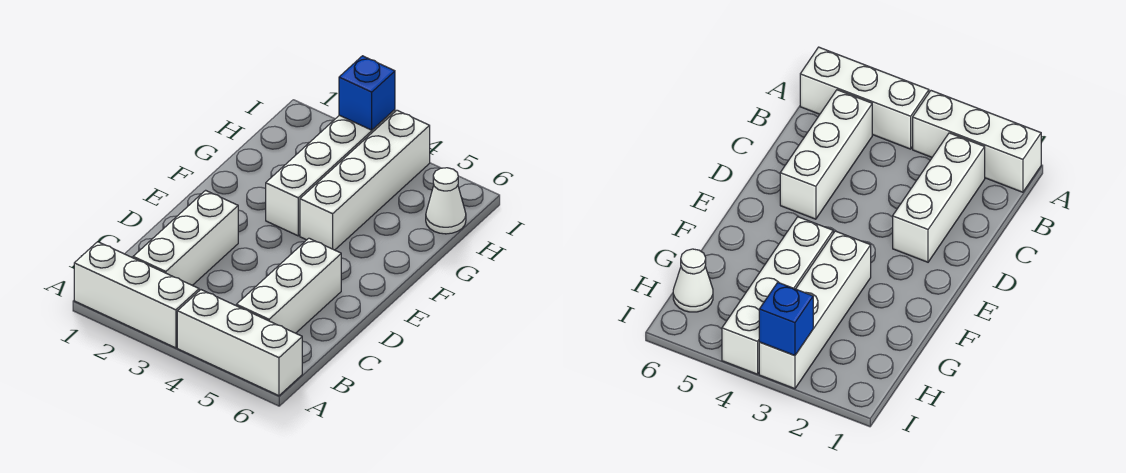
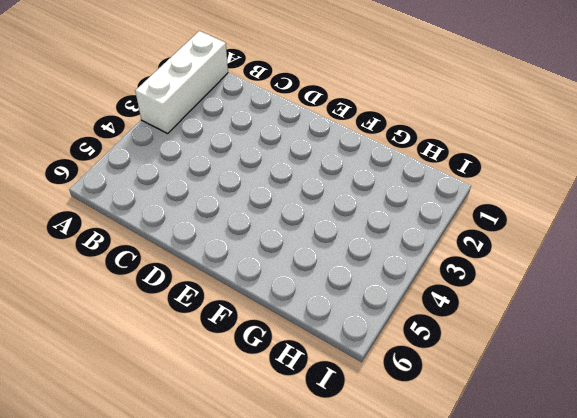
none -> white 1x3 brick [177,290,302,396]
none -> white 1x3 brick [133,190,238,285]

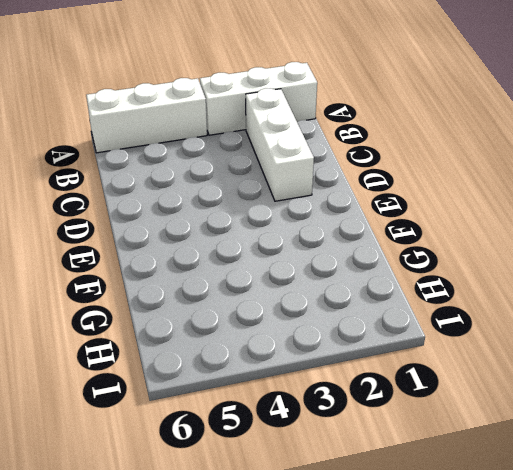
none -> white 1x3 brick [236,238,341,333]
none -> white 1x4 brick [266,110,395,236]

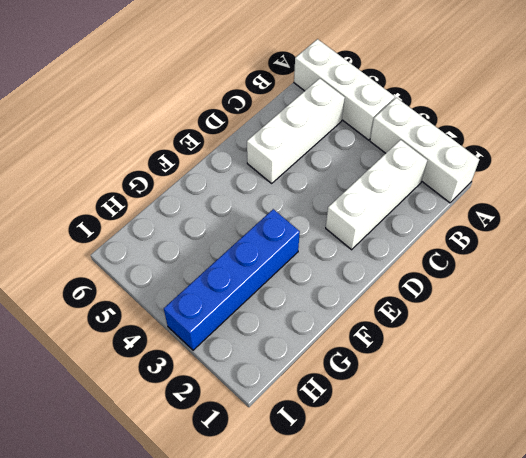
blue 1x4 brick [164,209,300,350] -> white 1x4 brick [266,110,395,236]
none -> white 1x4 brick [300,110,430,250]
none -> white 1x1 cone [426,168,466,234]

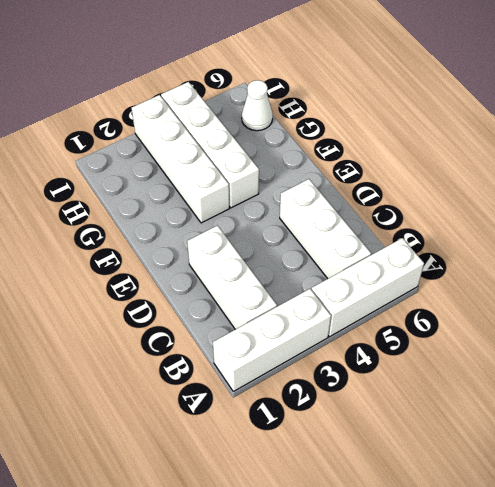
none -> blue 1x1 brick [339,56,395,130]

